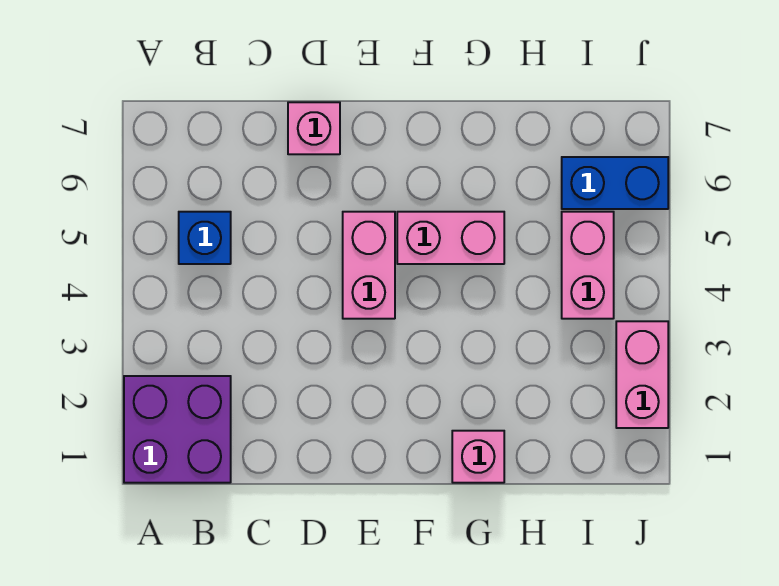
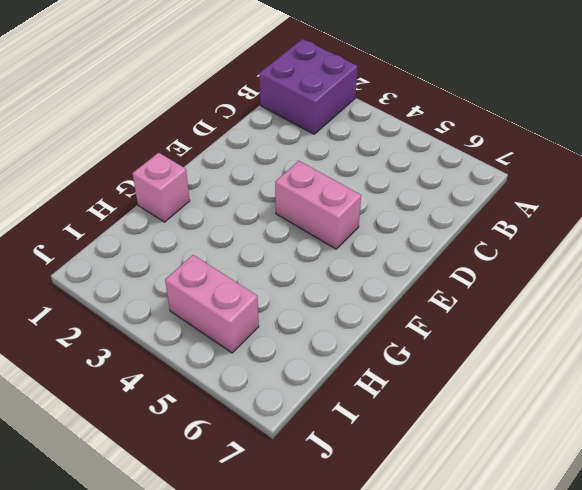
none -> blue 1x1 brick [179,212,231,264]
none -> pink 1x1 brick [288,102,340,154]

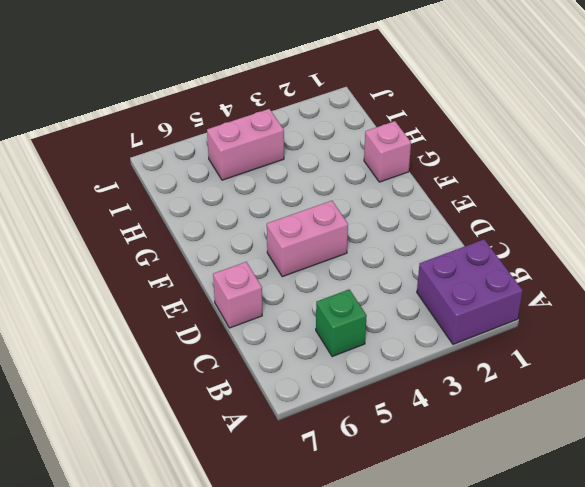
green 1x1 brick [316,289,367,357] -> blue 1x1 brick [179,212,231,264]
none -> pink 1x2 brick [397,212,504,264]
none -> blue 1x2 brick [562,157,668,209]

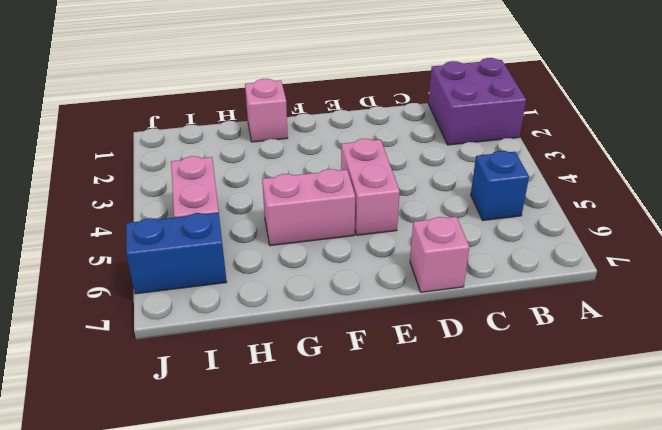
none -> pink 1x2 brick [616,321,668,428]

